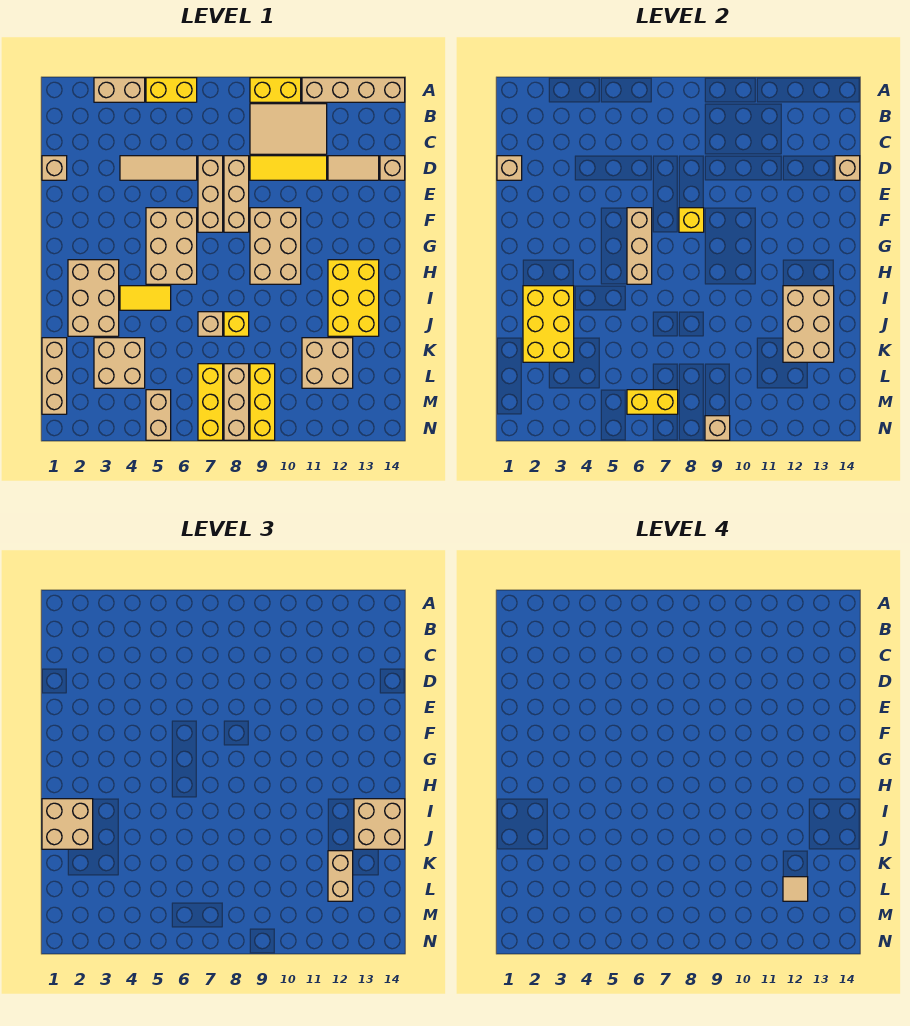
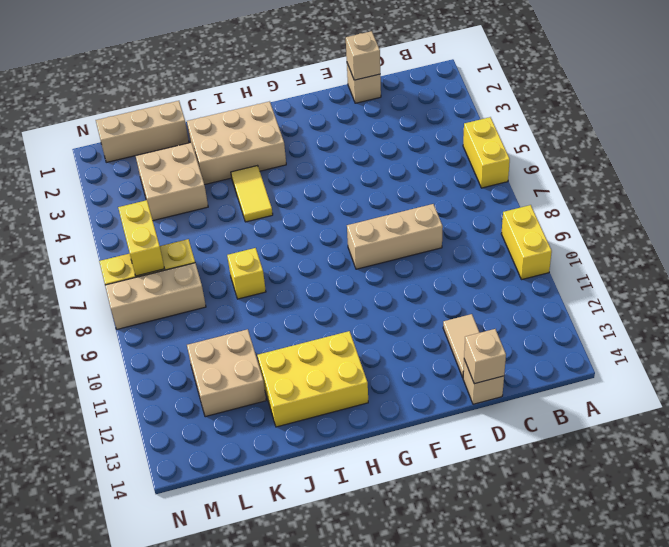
none -> tan 1x2 brick [94,78,145,102]
none -> tan 1x4 brick [302,78,405,102]
none -> tan 2x3 tile [250,104,327,154]
none -> tan 1x3 tile [120,156,197,180]

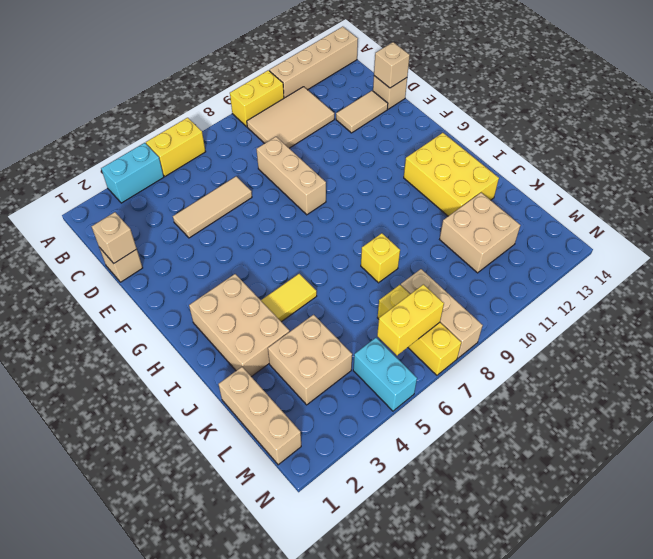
cyan 1x2 brick [101,143,164,203] -> tan 1x2 brick [94,78,145,102]
cyan 1x2 brick [353,338,417,411] -> tan 1x2 brick [146,390,171,440]
none -> tan 1x3 brick [198,156,223,232]
none -> yellow 1x3 tile [250,156,327,180]
none -> tan 2x3 brick [146,208,197,284]
none -> tan 2x3 brick [250,208,301,284]

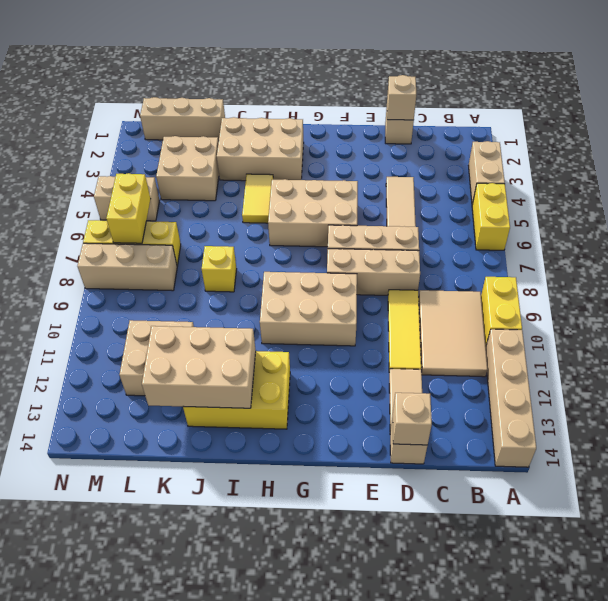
none -> tan 1x1 brick [198,312,223,336]
none -> yellow 1x3 brick [250,364,275,440]
none -> tan 1x3 brick [627,208,652,284]
none -> yellow 1x1 brick [679,208,704,232]

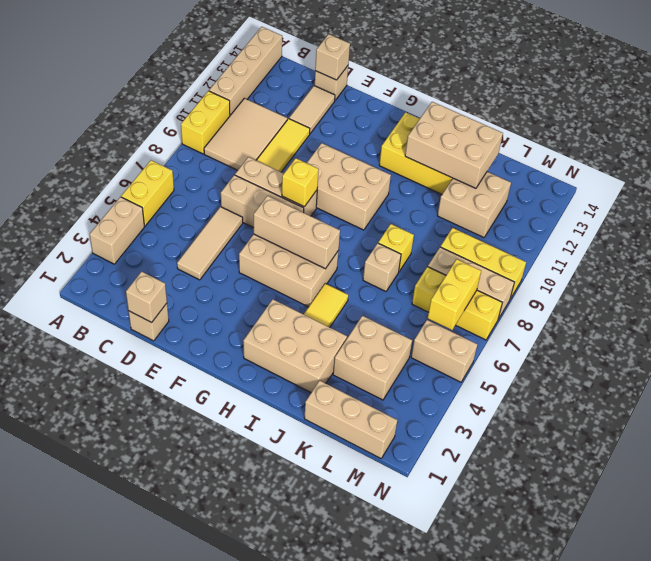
none -> yellow 2x3 brick [523,286,574,362]
none -> tan 1x1 brick [705,416,730,440]
none -> tan 2x2 brick [42,799,93,849]
none -> tan 2x2 brick [354,799,405,849]

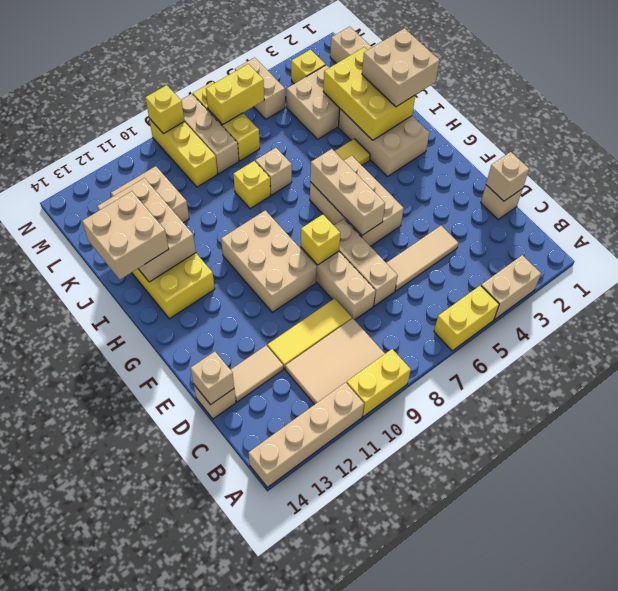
yellow 1x1 brick [291,50,326,84] -> none
yellow 1x1 brick [145,85,184,134] -> tan 1x1 brick [705,416,730,440]
none -> tan 1x2 brick [328,851,353,901]
none -> tan 1x1 tile [783,877,808,901]

